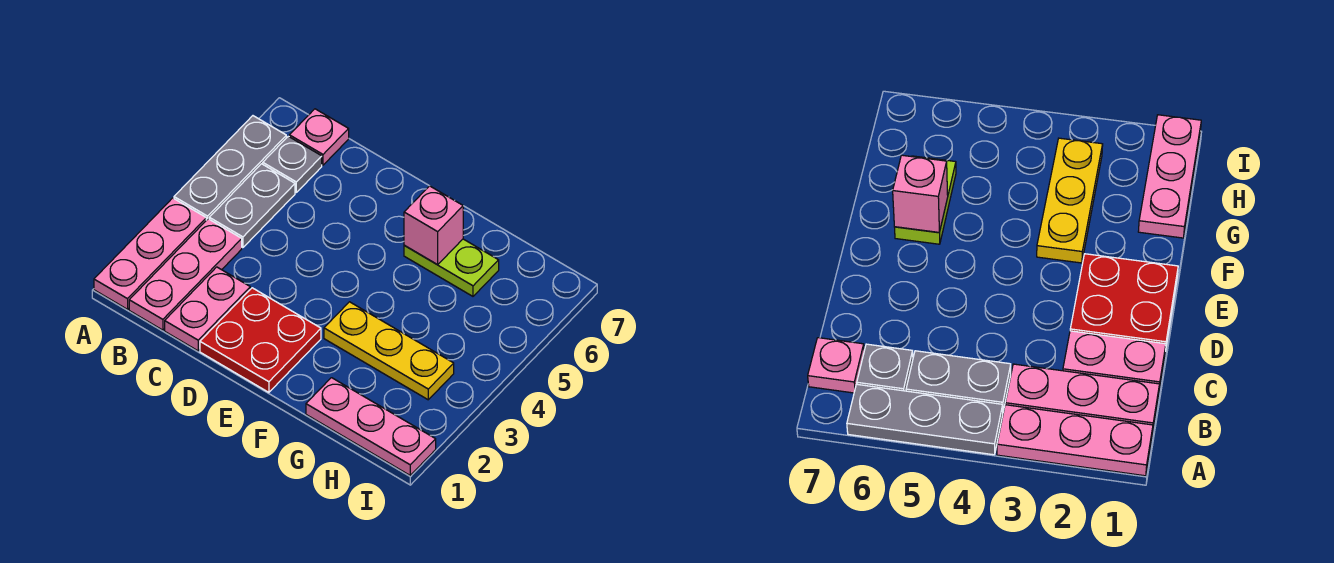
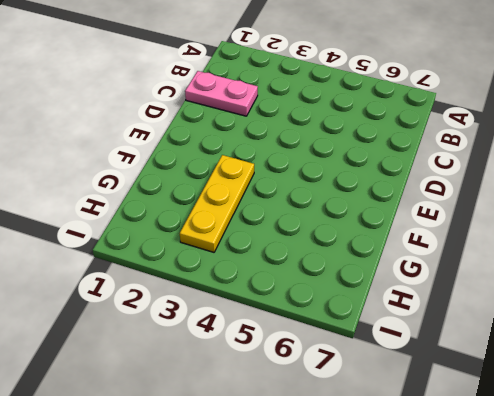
none -> pink 1x3 plate [94,198,206,309]
none -> grey 1x3 plate [174,116,286,220]
none -> pink 1x3 plate [129,219,242,330]

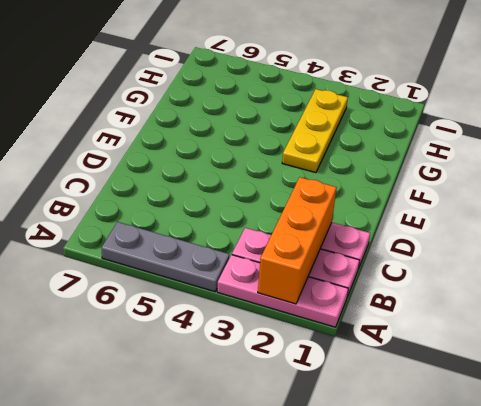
orange 1x3 brick [258,177,337,304] -> none
none -> grey 1x2 plate [209,164,295,248]
none -> grey 1x1 plate [263,136,322,192]
none -> pink 1x1 plate [289,109,349,165]

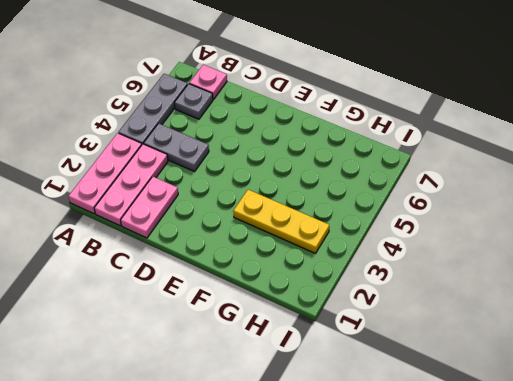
grey 1x2 plate [144,123,209,171] -> grey 1x2 plate turned to [209,164,295,248]
none -> red 2x2 plate [200,288,321,392]
none -> lime 1x2 plate [404,239,499,296]
none -> pink 1x3 plate [306,378,436,475]

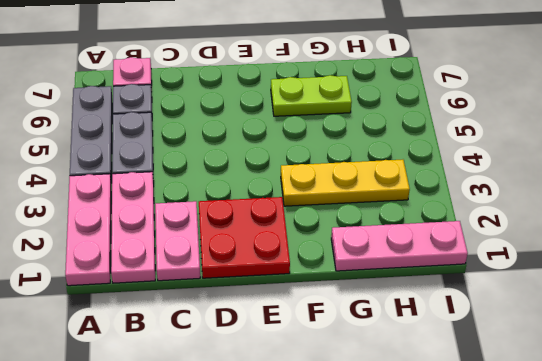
none -> pink 1x1 brick [404,186,463,265]

